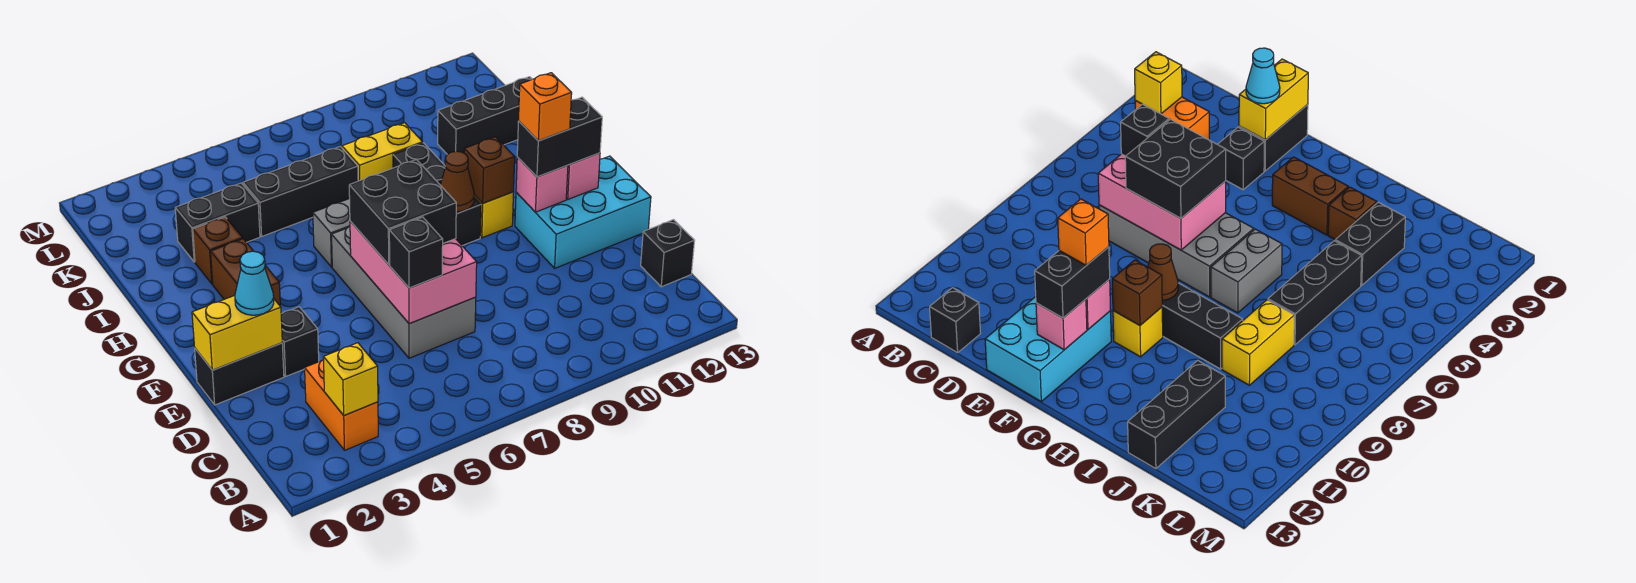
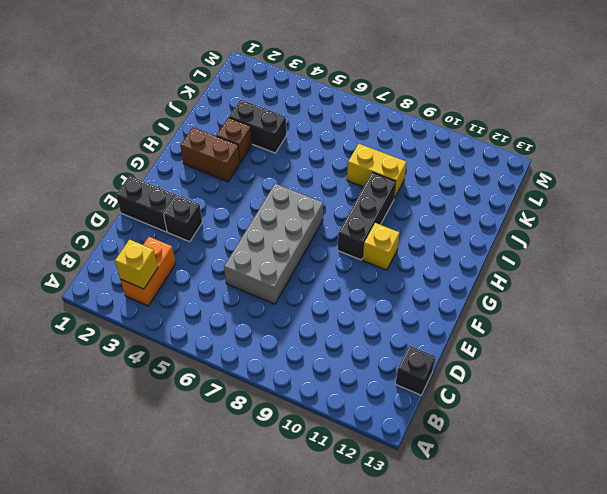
brown 1x2 brick [180,128,240,182] -> brown 1x2 brick turned to [211,239,280,305]
none -> cyan 2x3 brick [515,156,651,268]
none -> grey 1x2 brick [313,199,350,267]
none -> black 1x3 brick [243,147,358,236]

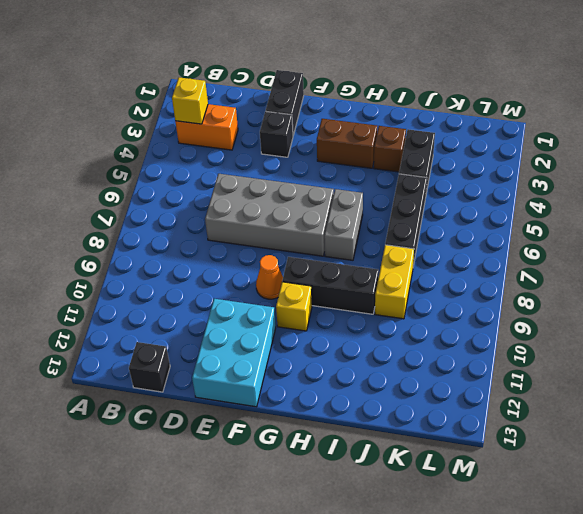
orange 1x1 cone [256,255,283,299] -> none
none -> black 1x3 brick [438,77,532,154]
none -> pink 2x3 brick [350,221,477,324]
none -> yellow 1x2 brick [192,296,282,370]

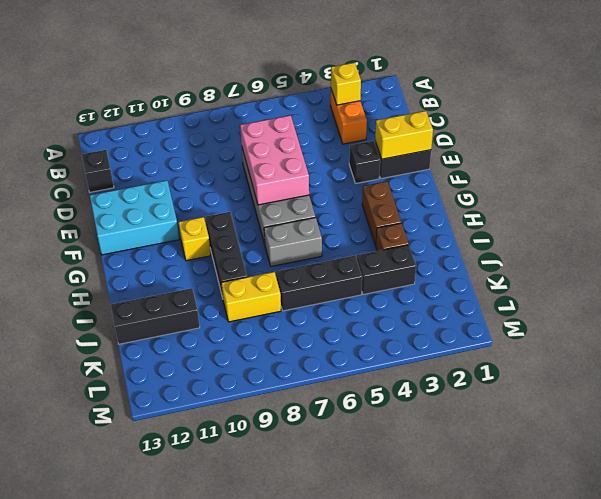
none -> pink 1x1 brick [516,157,568,212]
none -> pink 1x1 brick [566,153,600,199]
none -> brown 1x1 cone [441,151,474,212]

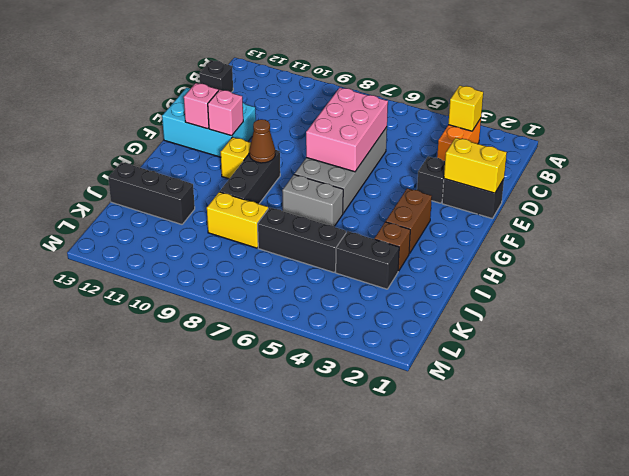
none -> brown 1x1 brick [464,137,515,203]
none -> black 1x1 brick [389,217,443,288]
none -> cyan 1x1 cone [235,251,274,315]

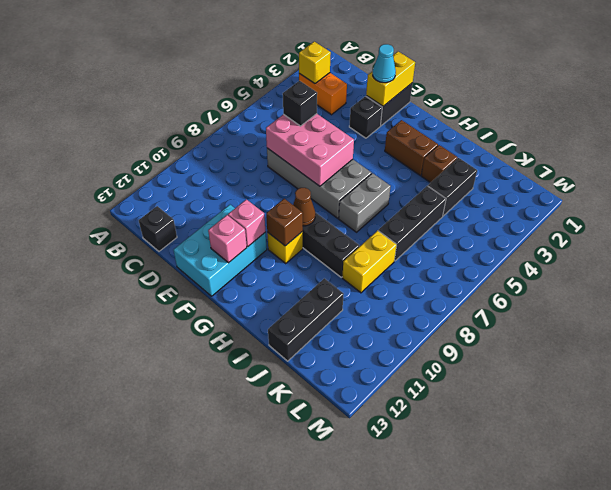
none -> black 2x2 brick [349,159,456,265]
none -> black 1x2 brick [517,97,602,177]
none -> orange 1x1 brick [519,73,572,141]

